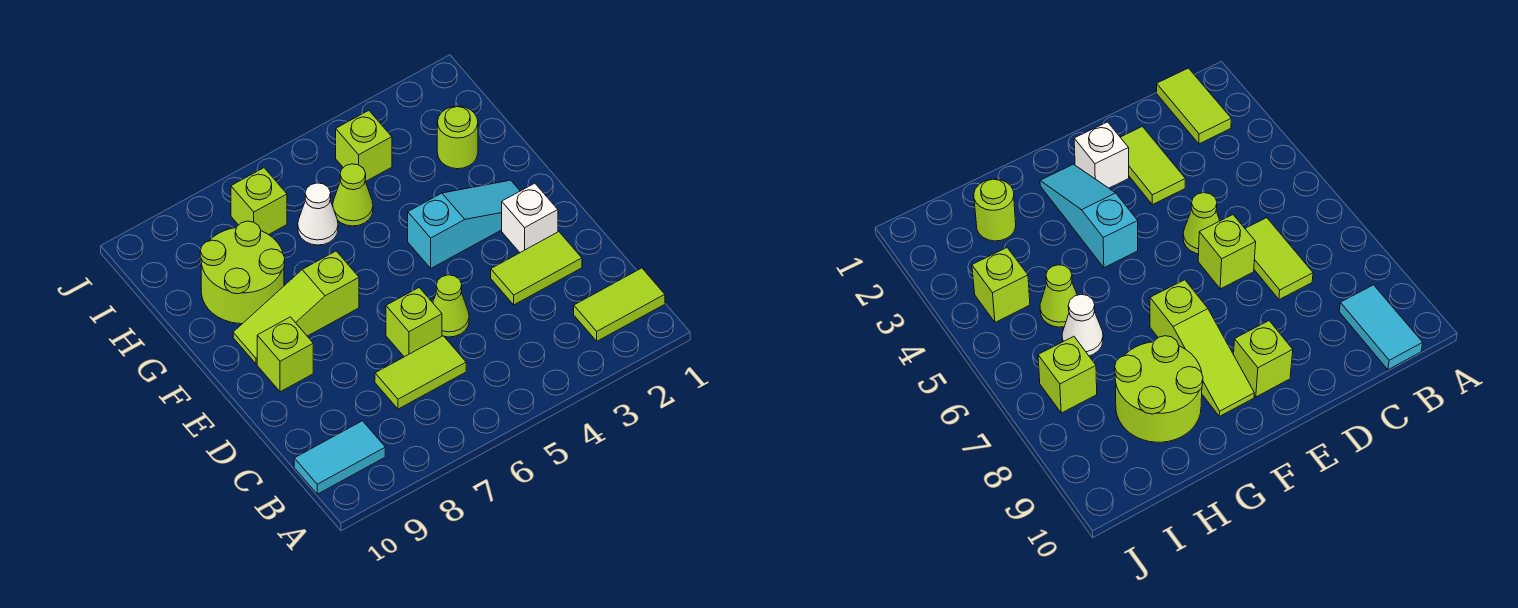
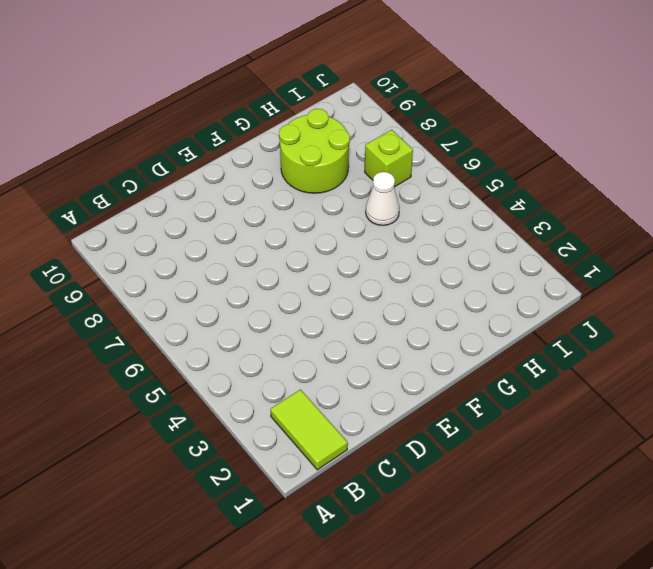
none -> cyan 1x2 tile [294,421,385,494]
none -> lime 1x2 tile [375,336,466,409]
none -> lime 1x2 tile [491,232,582,305]

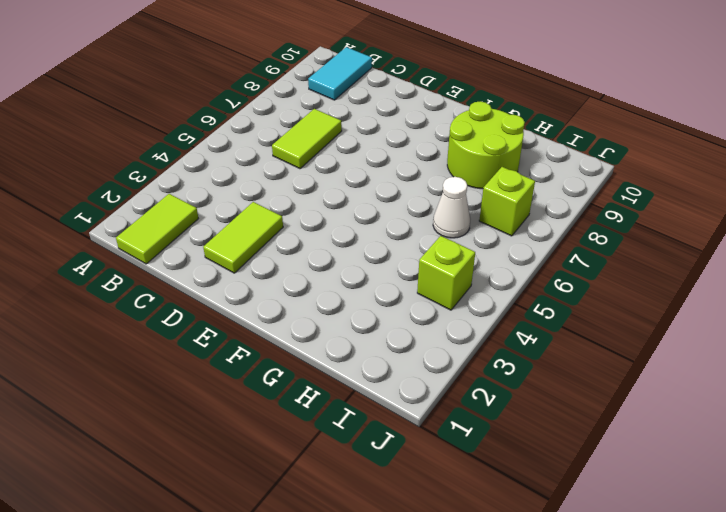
none -> lime 1x1 cone [433,275,469,337]
none -> lime 1x1 brick [386,288,442,357]
none -> white 1x1 brick [502,183,558,253]

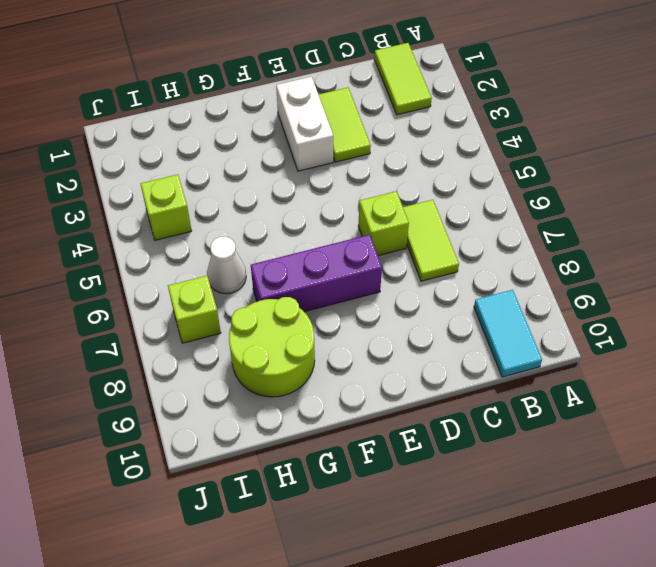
white 1x2 brick [276,77,333,171] -> white 1x1 brick [502,183,558,253]
purple 1x3 brick [251,235,382,312] -> lime 1x3 slope [233,251,359,364]
none -> lime 1x1 cone [433,275,469,337]
none -> lime 1x1 brick [257,317,313,392]
none -> cyan 1x3 slope [408,180,520,268]

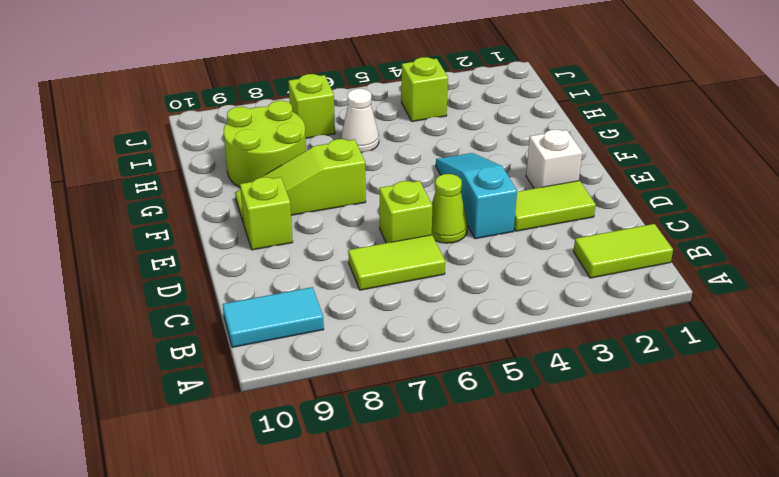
cyan 1x3 slope [436,153,517,239] -> cyan 1x3 slope turned to [408,180,520,268]
none -> lime 1x1 round brick [437,106,478,169]
none -> lime 1x1 cone [333,164,373,226]

